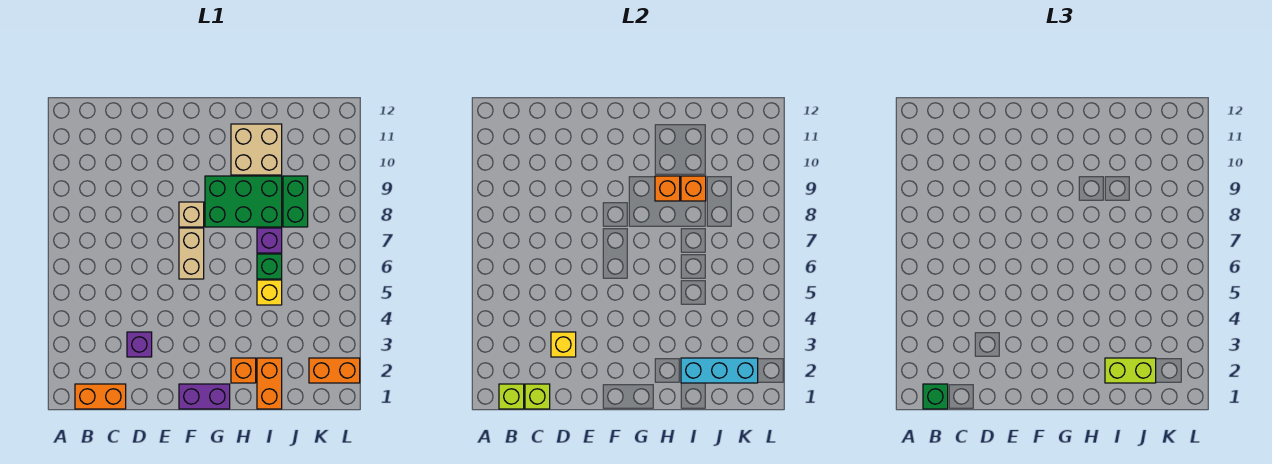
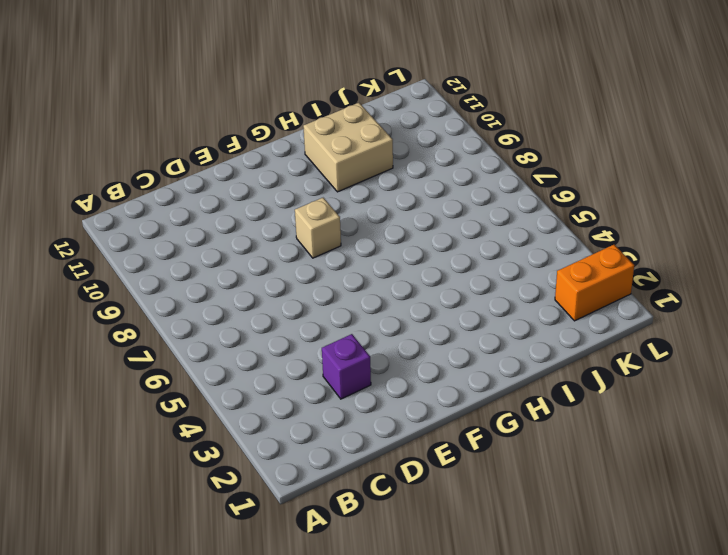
none -> orange 1x2 brick [75,384,126,409]
none -> purple 1x2 brick [179,384,230,409]
none -> tan 1x2 brick [179,228,204,279]

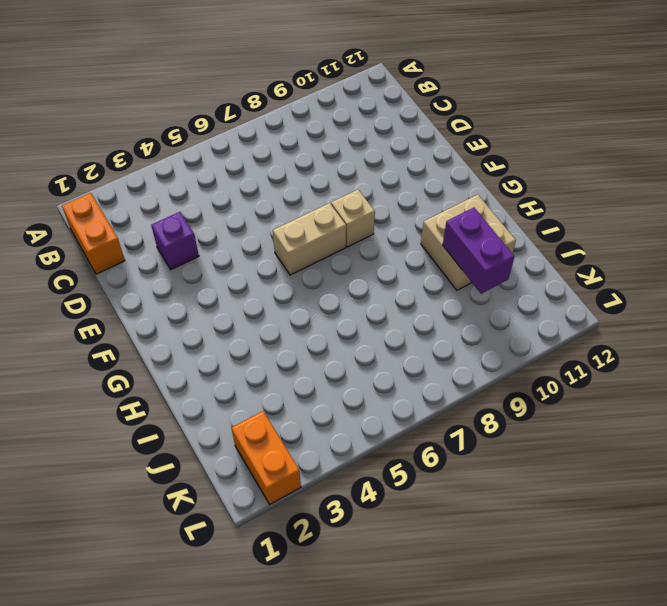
purple 1x2 brick [443,208,514,294] -> purple 1x2 brick moved to [179,384,230,409]
none -> green 2x3 brick [205,176,282,227]
none -> orange 1x1 brick [231,358,256,383]
none -> orange 1x2 brick [257,358,282,409]

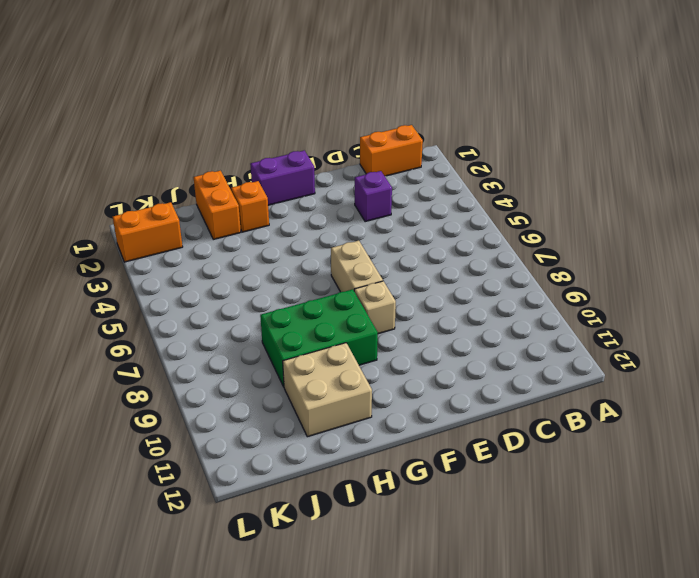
none -> yellow 1x1 brick [257,280,282,305]
none -> green 1x1 brick [257,254,282,279]
none -> purple 1x1 brick [257,228,282,253]

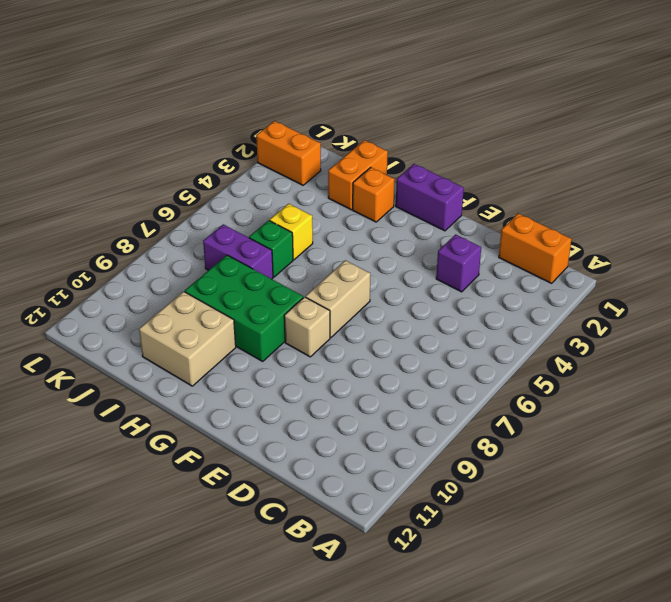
purple 1x2 brick [203,224,273,279] -> purple 1x1 brick [257,228,282,253]
none -> green 1x2 brick [283,176,308,227]
none -> lime 1x1 brick [499,384,524,409]
none -> lime 1x1 brick [525,384,550,409]

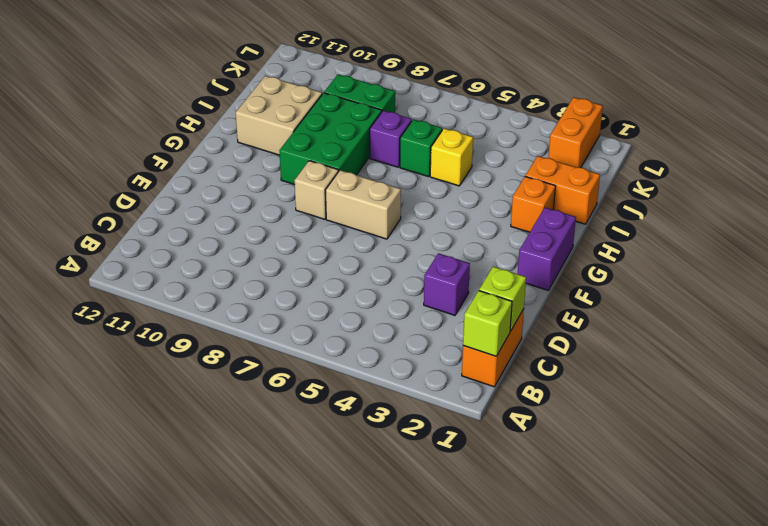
none -> yellow 1x1 brick [551,332,576,357]
none -> orange 1x1 brick [655,176,680,201]
none -> cyan 1x3 brick [681,358,758,383]

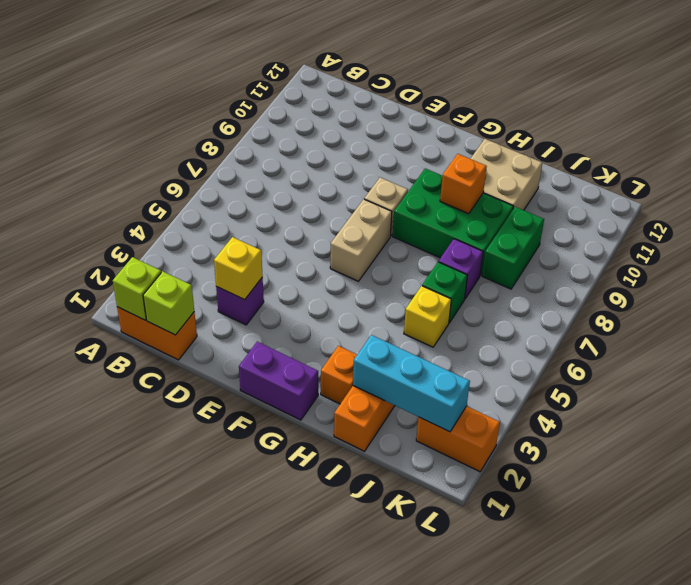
none -> orange 1x1 brick [681,176,706,201]
none -> green 1x1 brick [923,384,948,409]
none -> lime 1x2 brick [1105,358,1156,383]

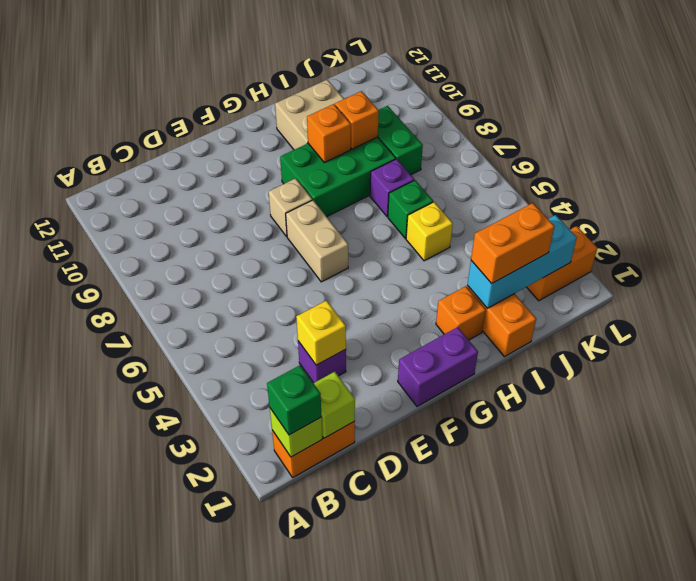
orange 1x2 brick [471,203,555,284] -> lime 1x2 brick [1105,358,1156,383]

